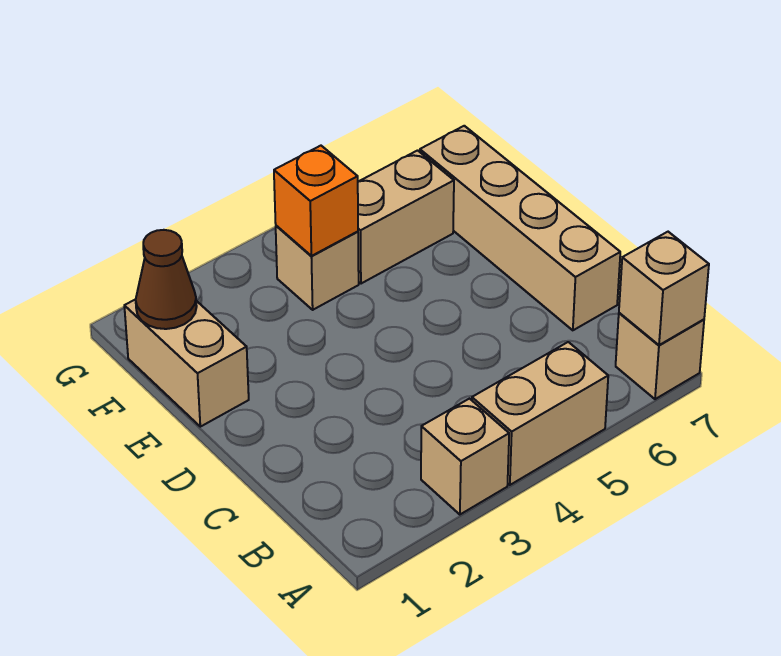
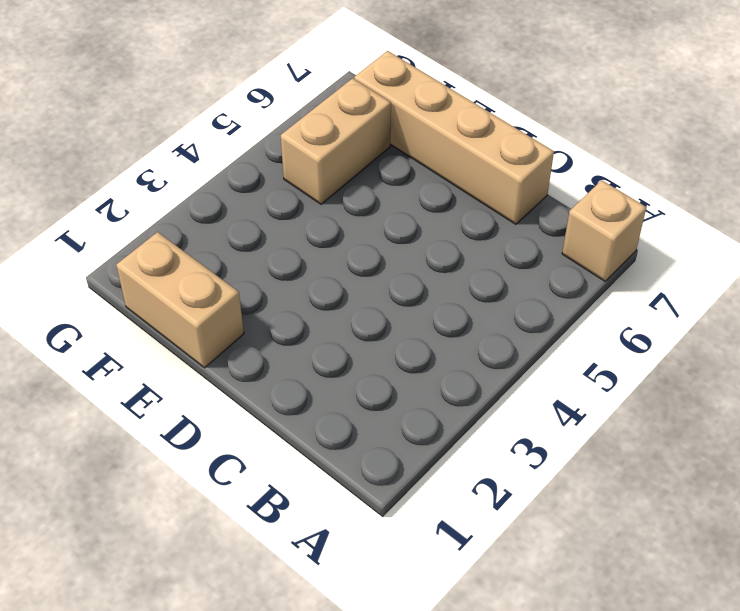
none -> tan 1x1 brick [421,399,509,515]
none -> tan 1x2 brick [472,342,608,485]

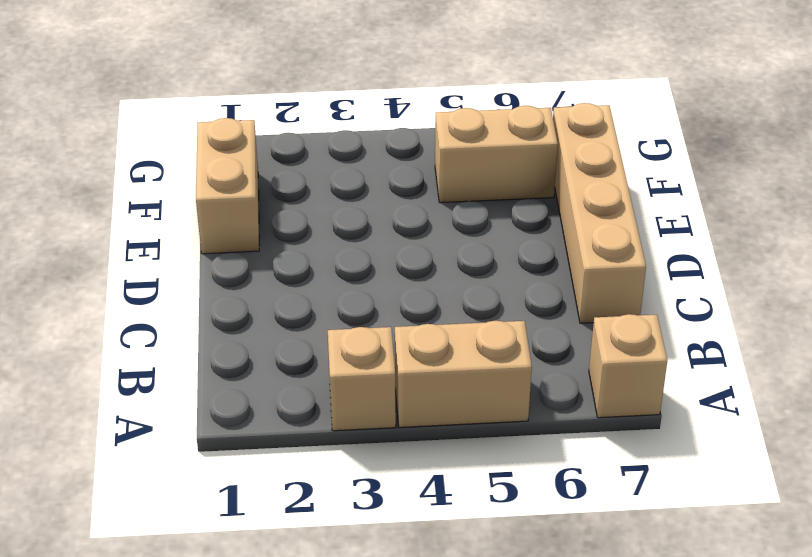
none -> tan 1x1 brick [276,226,359,310]
none -> tan 1x1 brick [619,232,709,345]

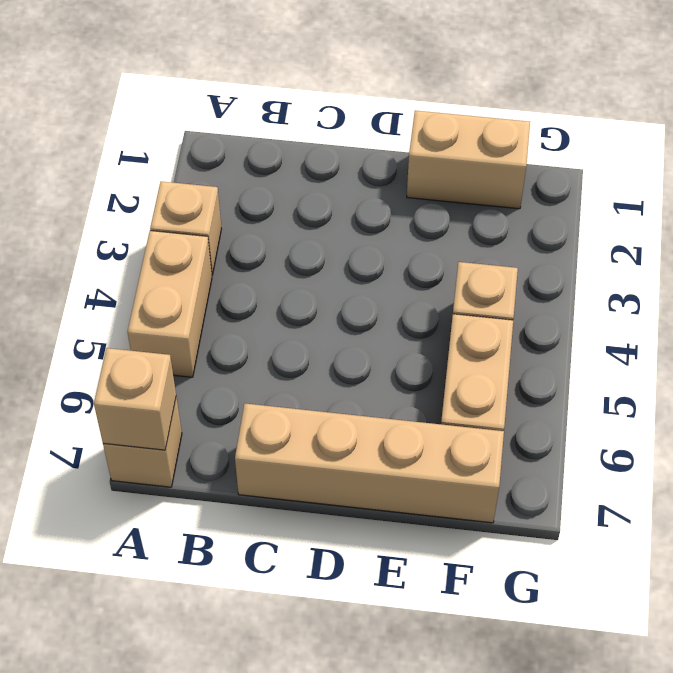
none -> brown 1x1 cone [136,230,197,329]
none -> orange 1x1 brick [274,146,358,256]

